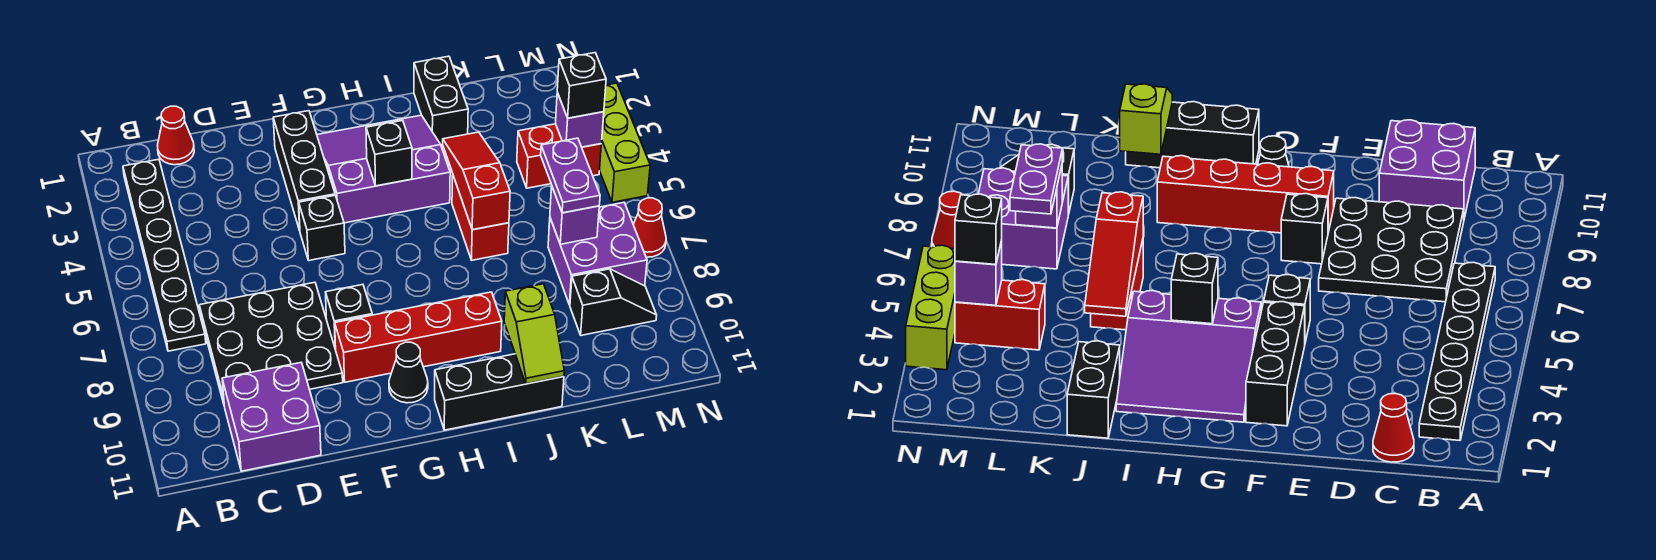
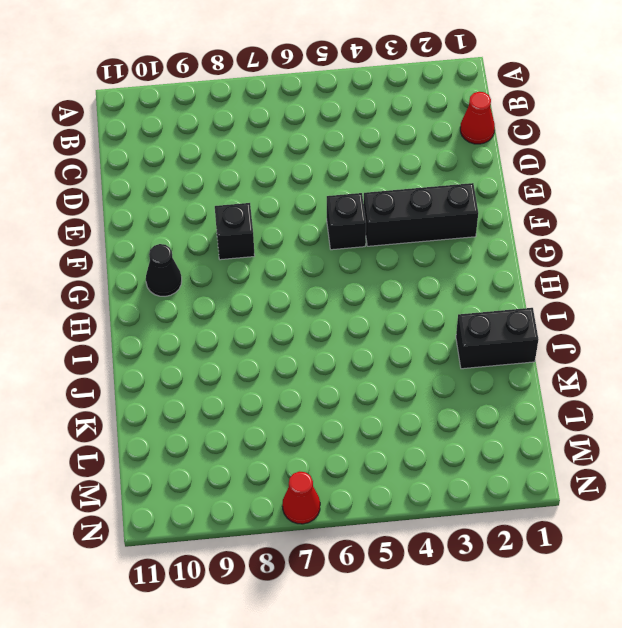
none -> black 1x6 plate [123,159,206,351]
none -> black 3x3 plate [199,282,343,404]
none -> purple 2x2 brick [222,363,321,471]

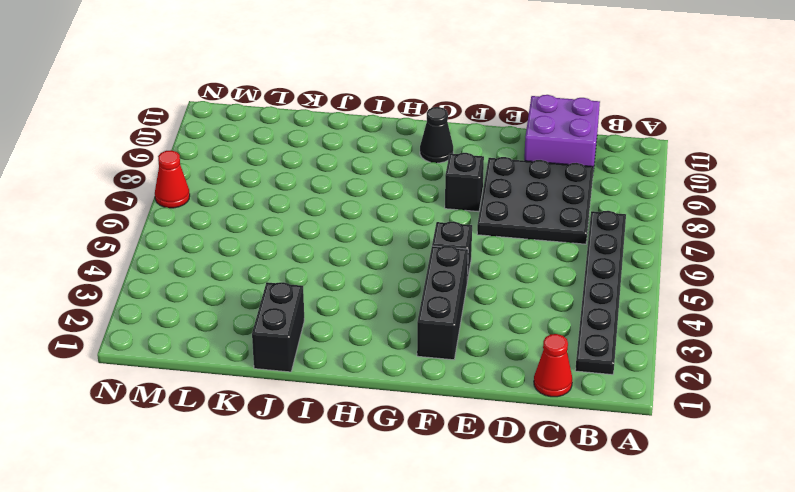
none -> red 1x4 brick [335,292,502,382]
none -> purple 3x3 slope [317,115,450,223]
none -> black 1x3 brick [435,354,564,430]

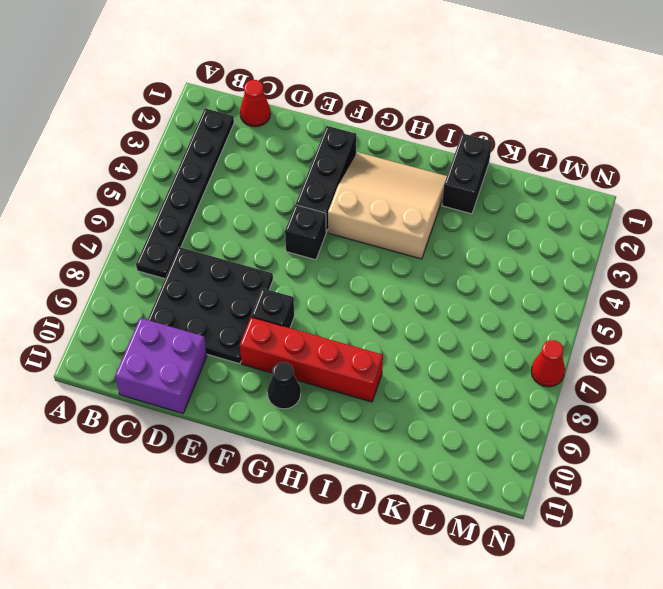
tan 3x3 slope [328,152,447,259] -> purple 3x3 slope [317,115,450,223]
none -> black 1x3 brick [435,354,564,430]
none -> red 1x2 brick [452,175,509,260]
none -> red 1x2 brick [517,124,601,188]

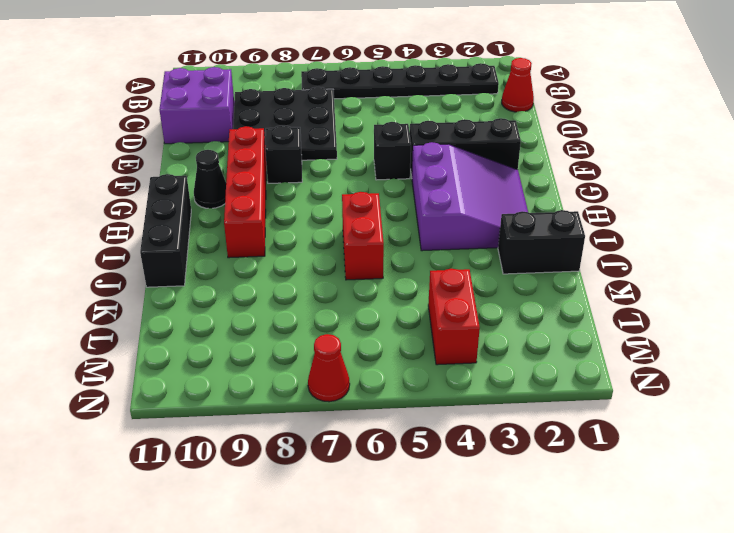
red 1x2 brick [342,192,384,280] -> red 1x2 brick turned to [452,175,509,260]
none -> purple 2x2 brick [548,203,647,305]
none -> black 1x2 slope [570,269,657,335]
none -> lime 1x3 brick [599,83,650,202]

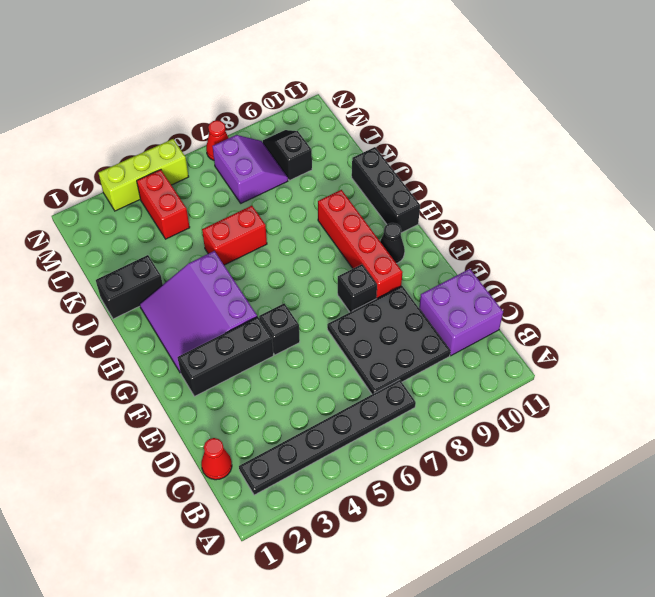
purple 2x2 slope [212,135,288,203] -> purple 2x2 brick [548,203,647,305]
none -> black 1x1 brick [366,121,412,186]
none -> red 1x3 slope [443,132,510,230]
none -> lime 1x2 slope [504,284,564,384]

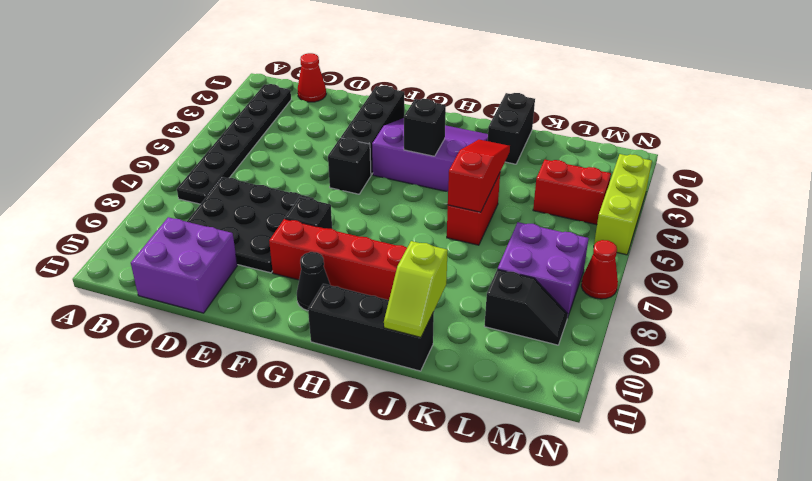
none -> purple 1x1 brick [550,186,599,244]
none -> purple 1x1 brick [556,93,604,147]
none -> purple 1x2 plate [541,138,600,213]

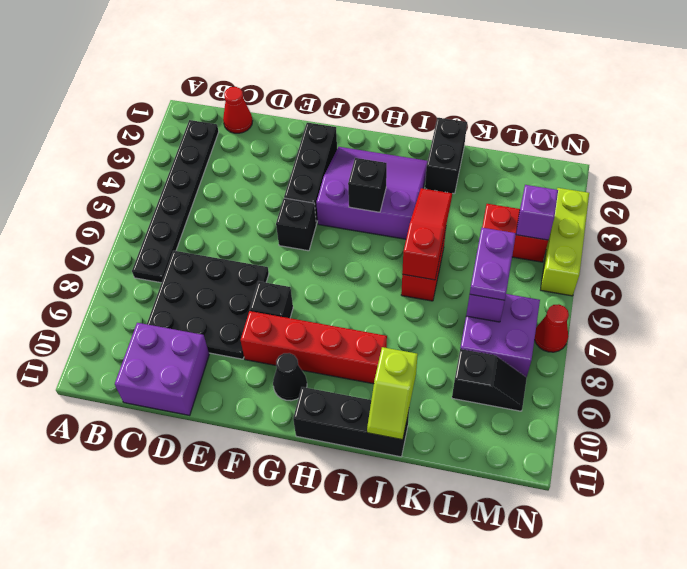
none -> black 1x1 brick [557,53,606,118]

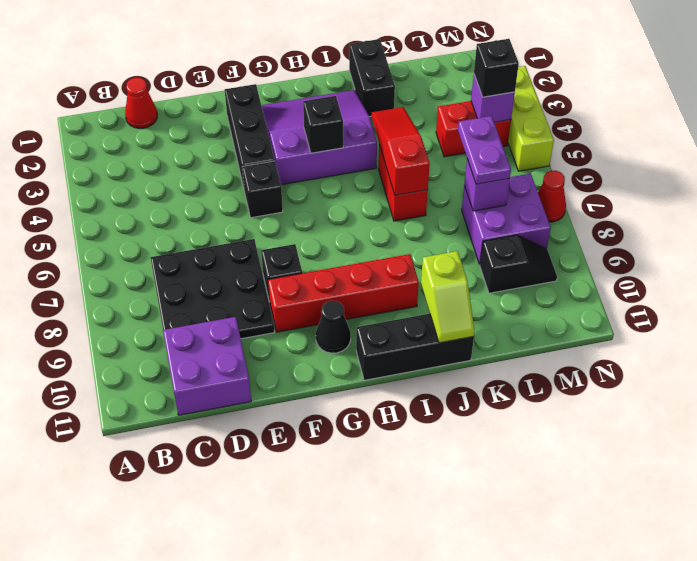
none -> black 1x6 plate [123,159,206,351]

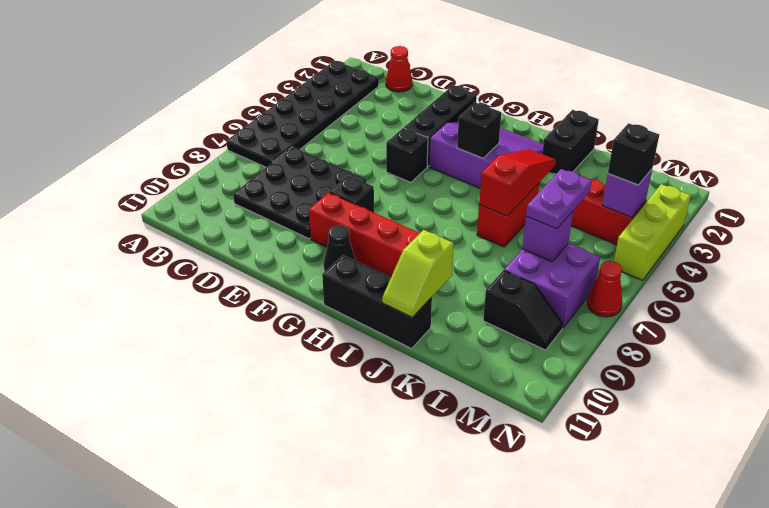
black 2x6 plate [226,61,379,167] -> black 1x6 plate [123,159,206,351]
none -> purple 2x2 brick [222,363,321,471]

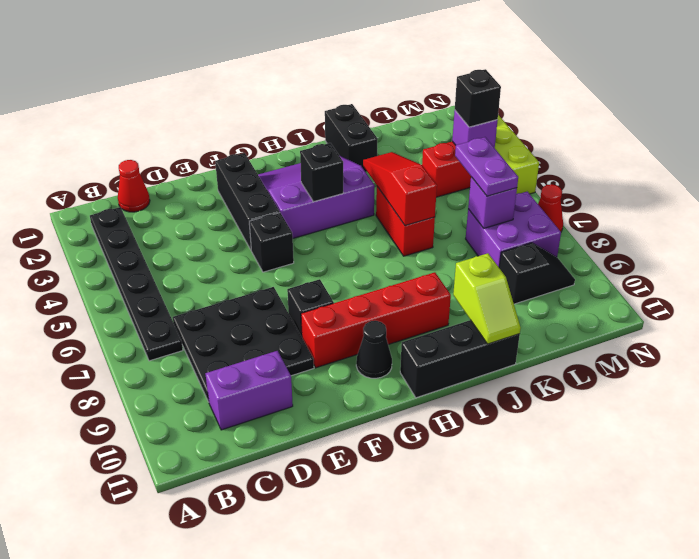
purple 1x2 brick [205,351,293,430] -> purple 2x2 brick [222,363,321,471]

